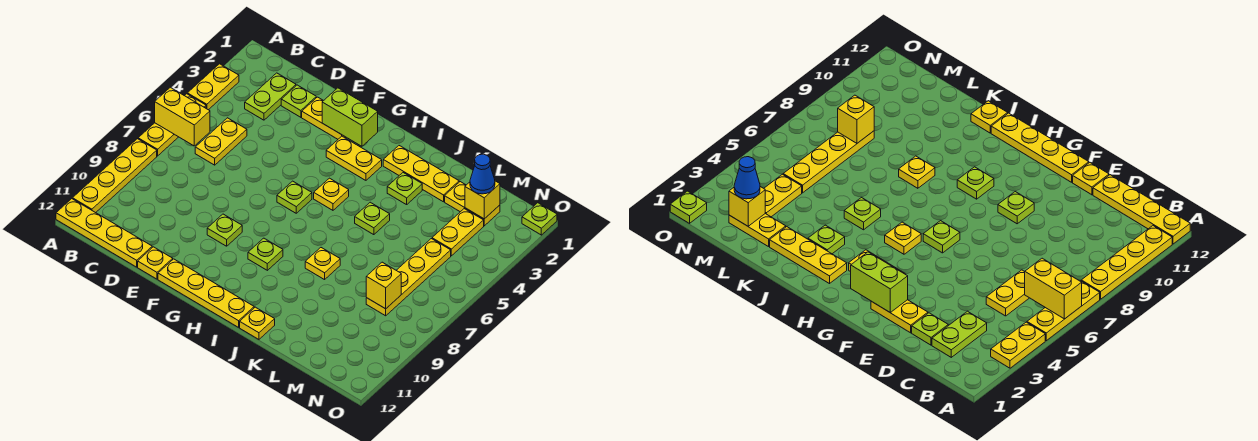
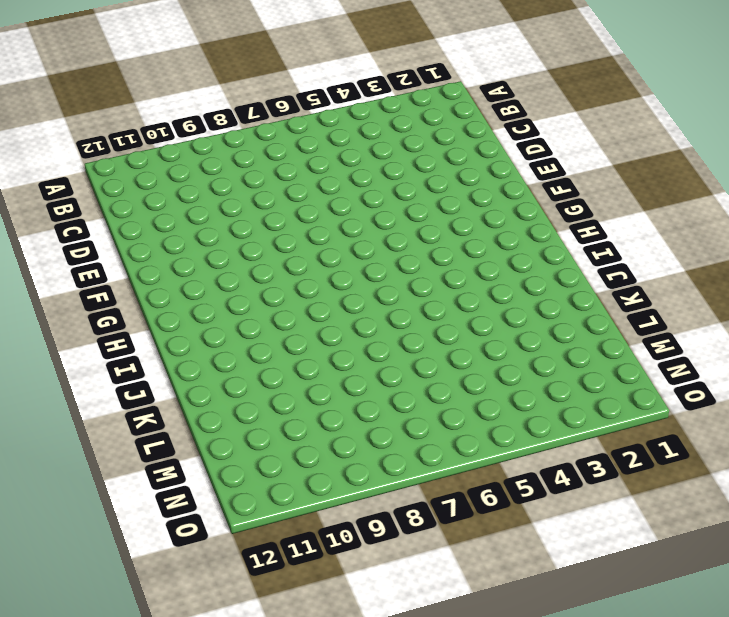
none -> yellow 1x2 plate [187,64,239,110]
none -> yellow 1x3 plate [138,94,206,156]
none -> yellow 1x4 plate [73,139,157,213]

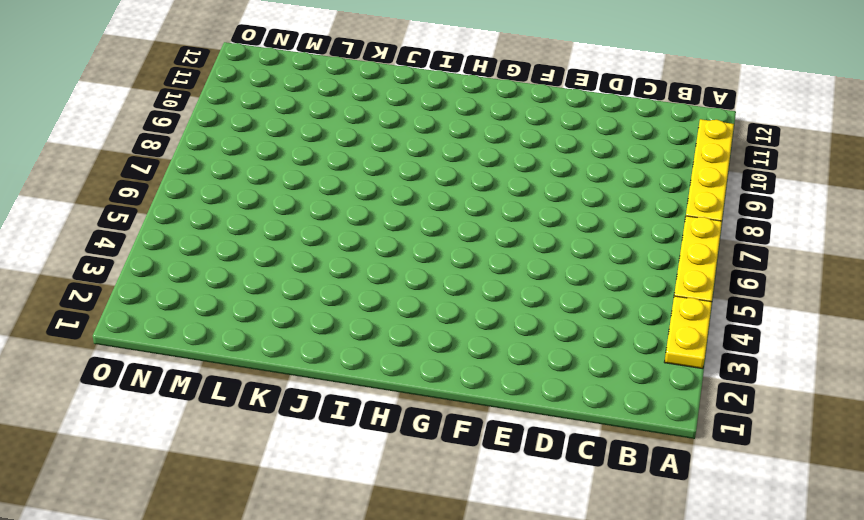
none -> yellow 1x4 plate [56,199,152,267]
none -> lime 1x2 plate [245,73,296,120]
none -> yellow 1x2 plate [195,118,247,165]

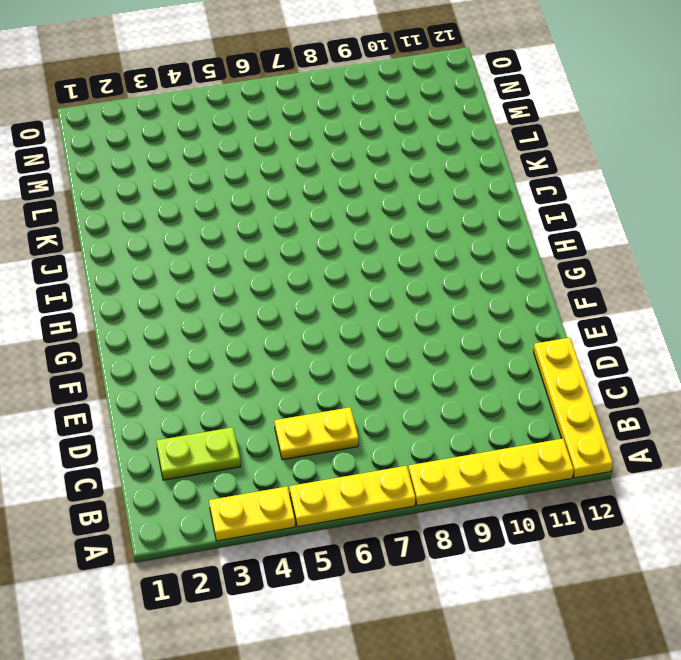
none -> lime 1x1 plate [281,85,316,117]
none -> yellow 1x2 plate [302,97,346,139]
none -> yellow 1x1 plate [138,247,173,279]

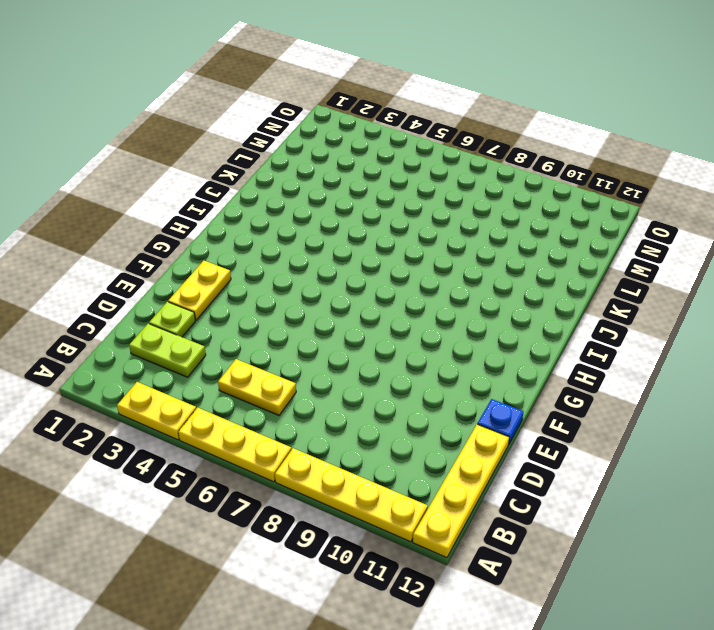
blue 1x1 plate [477,399,524,445] -> yellow 1x1 plate [138,247,173,279]
none -> lime 1x1 plate [207,214,242,246]
none -> yellow 1x4 plate [158,259,254,327]
none -> yellow 1x2 plate [326,136,382,180]

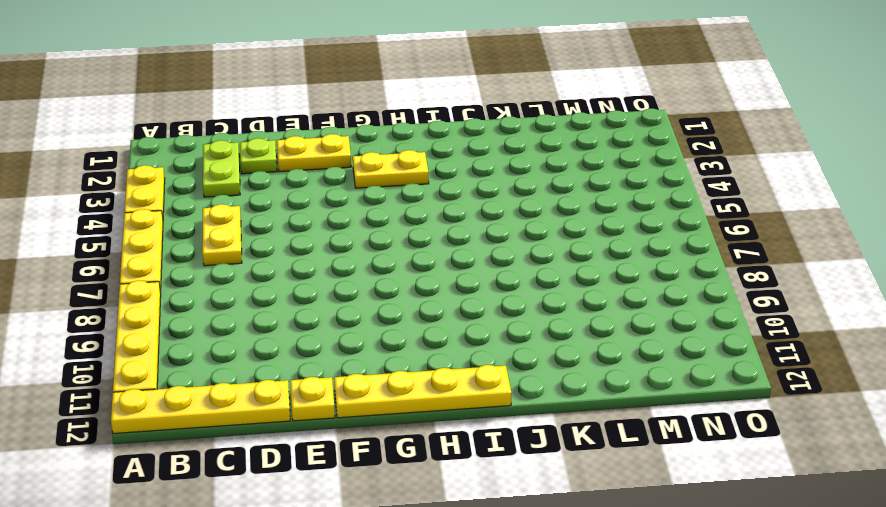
none -> lime 1x1 plate [207,214,242,246]
none -> lime 1x1 plate [277,181,312,213]
none -> yellow 1x1 plate [314,178,349,210]

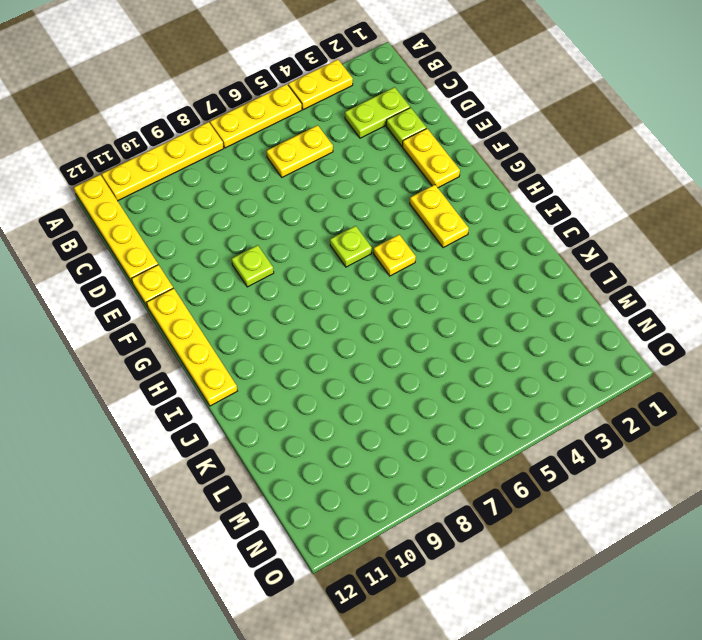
none -> lime 1x1 plate [248,238,283,270]
none -> yellow 1x3 plate [383,146,459,202]
none -> lime 1x1 plate [387,173,422,205]

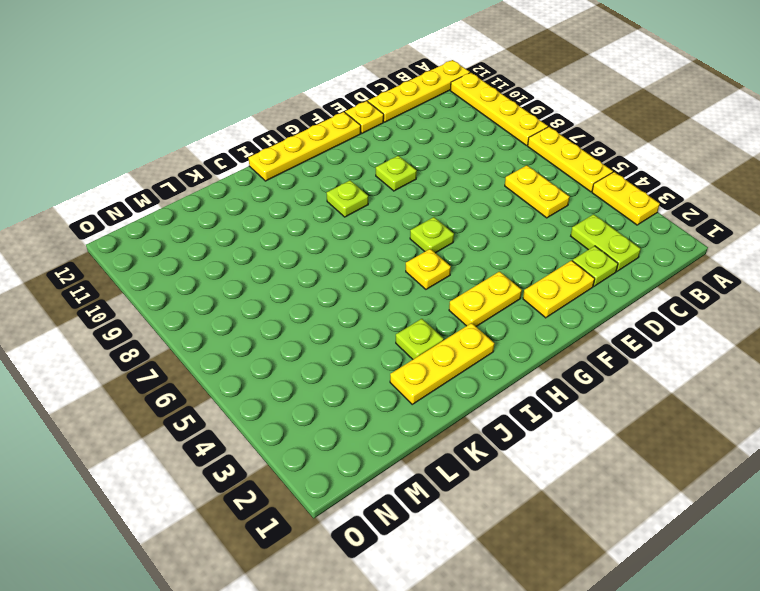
none -> lime 1x1 plate [355,202,390,235]
none -> yellow 1x1 plate [305,248,340,280]
none -> yellow 1x1 plate [240,307,275,339]

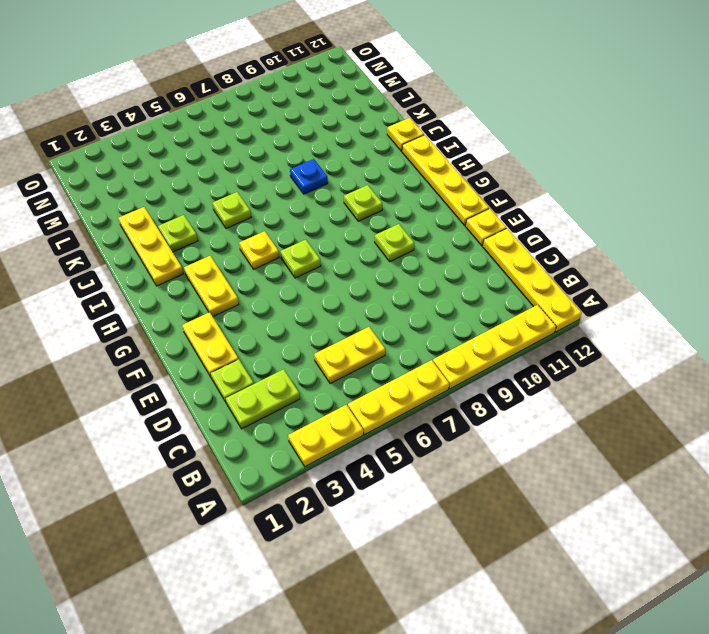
blue 1x1 plate [290,159,328,194] -> yellow 1x1 plate [305,248,340,280]
none -> yellow 1x2 plate [445,182,500,226]
none -> yellow 1x2 plate [432,209,484,256]
none -> yellow 1x4 plate [366,239,451,316]

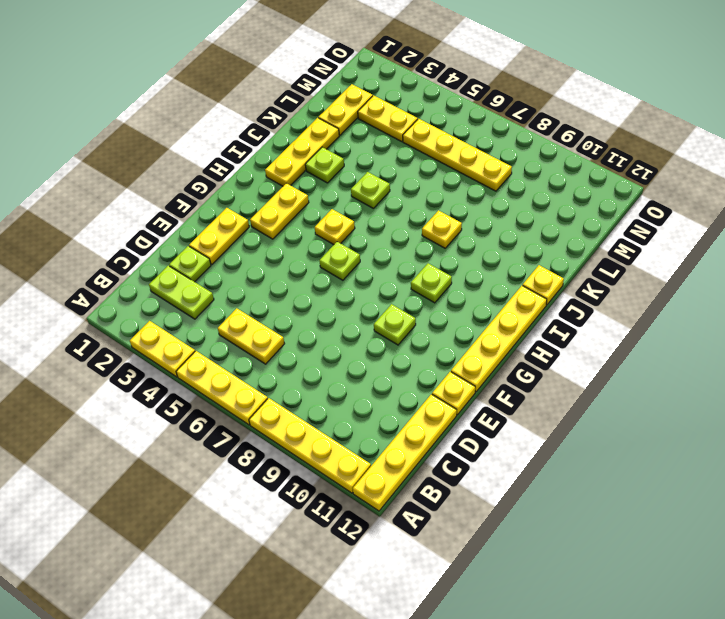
none -> lime 1x1 plate [522,203,557,235]
none -> yellow 1x2 brick [155,87,210,146]
none -> lime 1x2 brick [322,88,378,146]

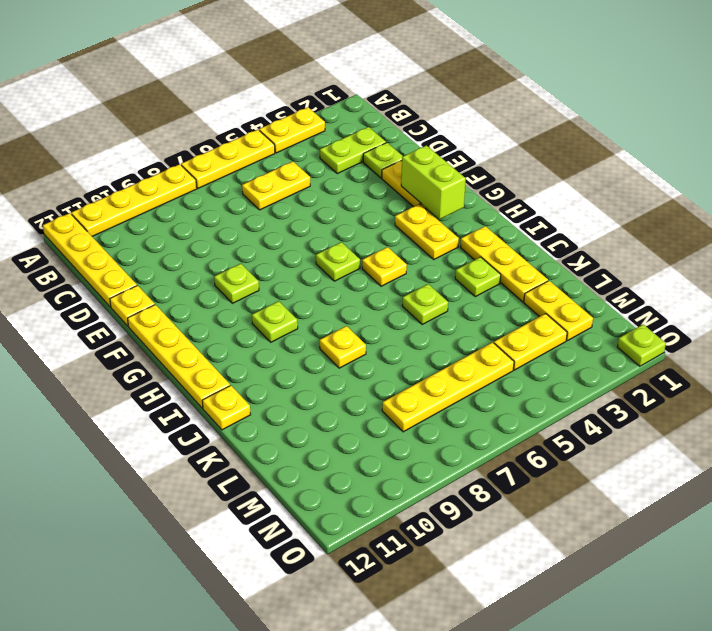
none -> yellow 1x2 brick [155,87,210,146]
none -> yellow 1x1 brick [465,181,500,219]
none -> yellow 1x1 brick [366,262,401,309]

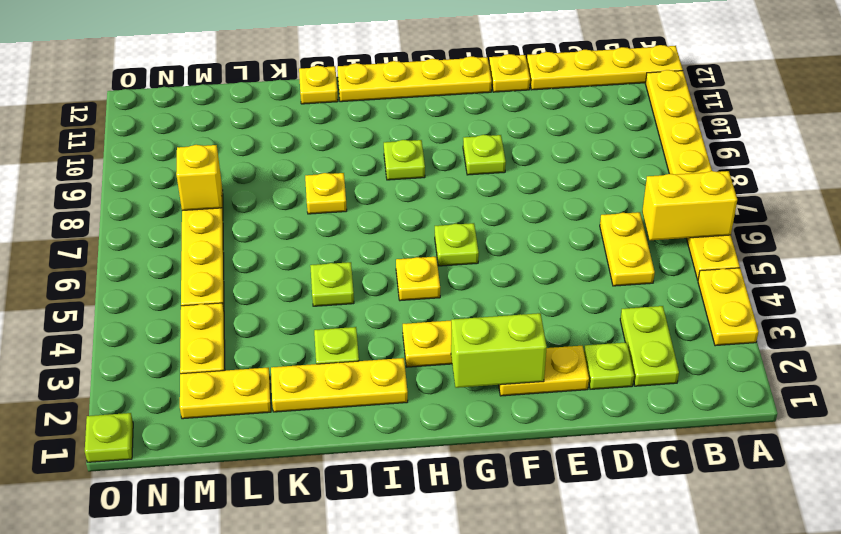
none -> yellow 1x1 brick [465,181,500,219]
none -> blue 1x1 cone [470,154,495,194]

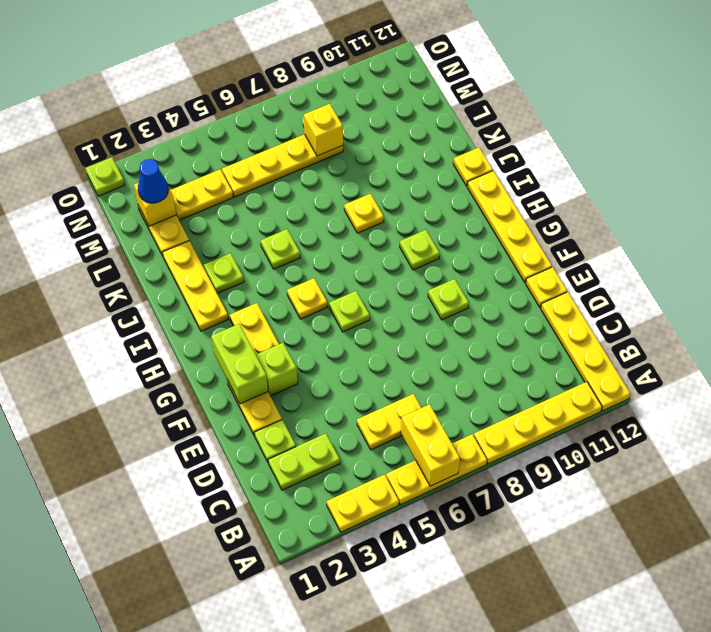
lime 1x1 brick [256,343,298,396] -> none

